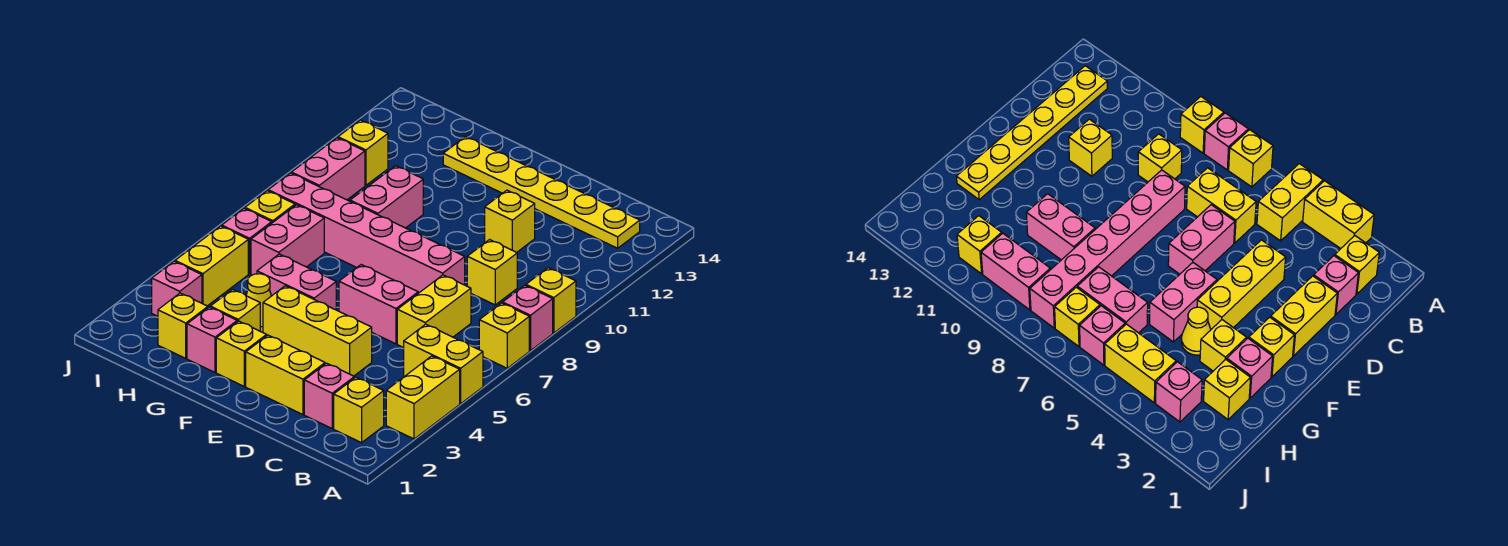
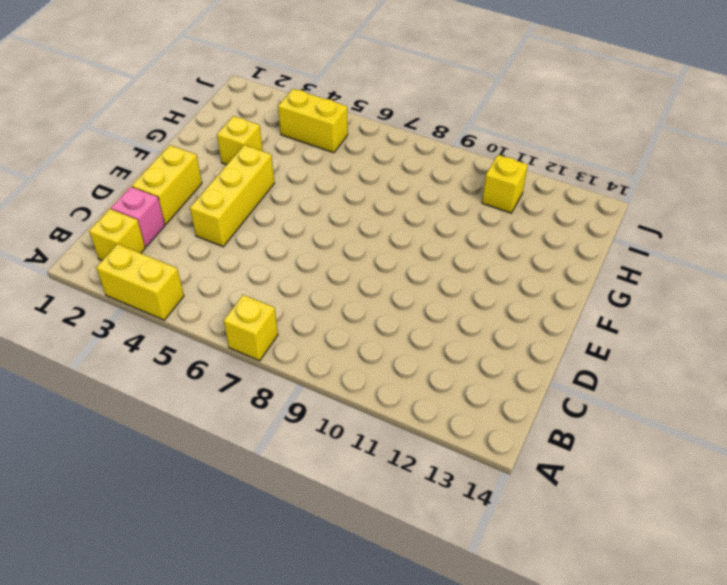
none -> yellow 1x2 brick [404,324,483,404]
none -> pink 1x1 brick [503,285,553,351]
none -> yellow 1x1 brick [526,268,576,333]

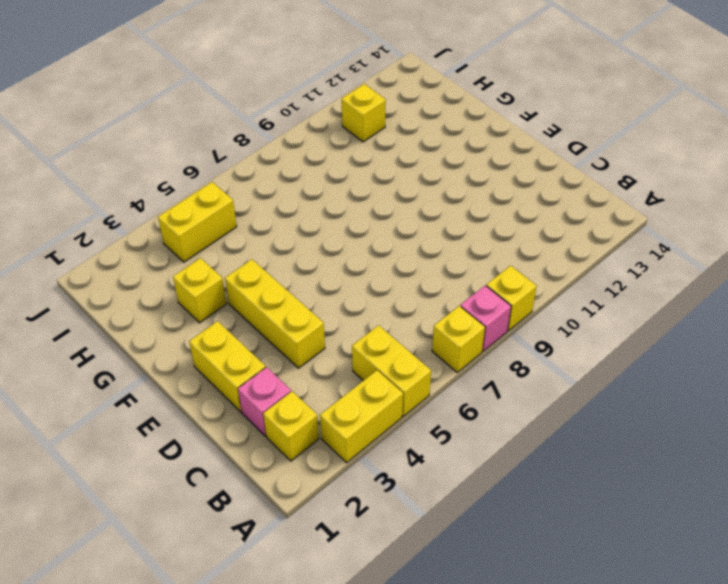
none -> yellow 1x6 plate [443,137,640,248]
none -> yellow 1x2 brick [397,275,471,348]
none -> yellow 1x1 brick [467,240,517,305]

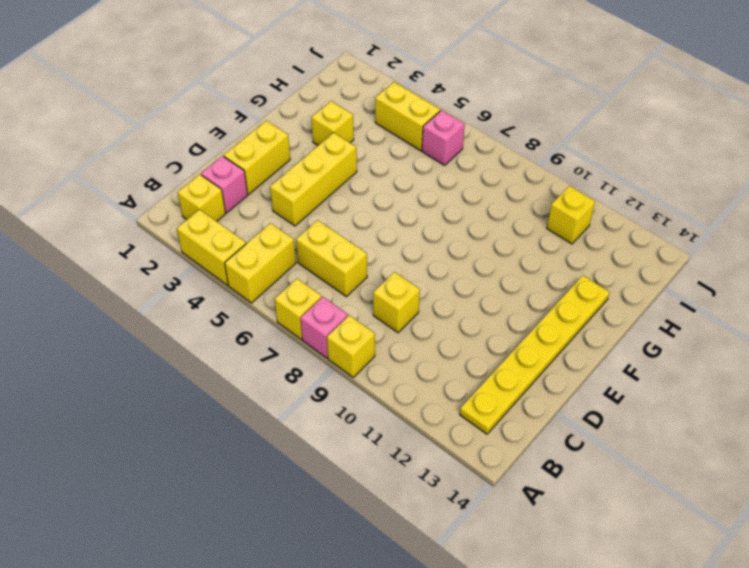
none -> pink 1x2 brick [339,265,418,344]
none -> pink 1x6 brick [268,173,465,293]
none -> yellow 1x1 brick [485,190,535,252]

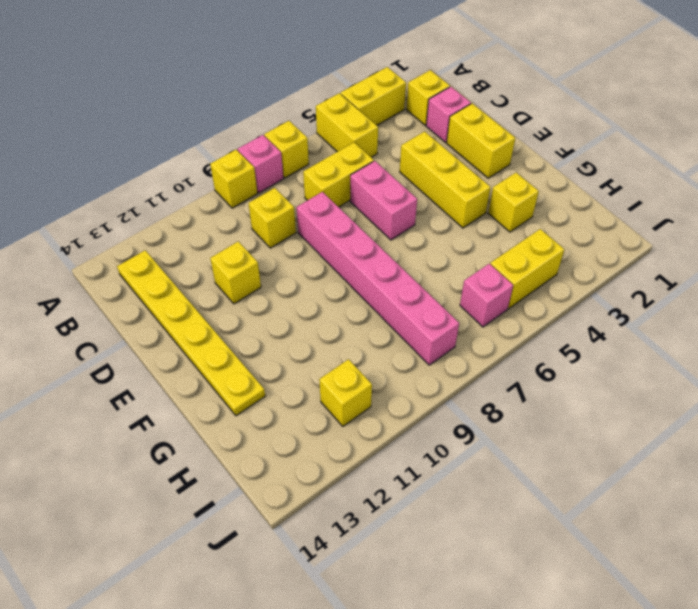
none -> yellow 1x1 brick [216,321,267,386]
none -> pink 1x2 brick [257,254,336,310]
none -> pink 1x1 brick [187,307,237,372]

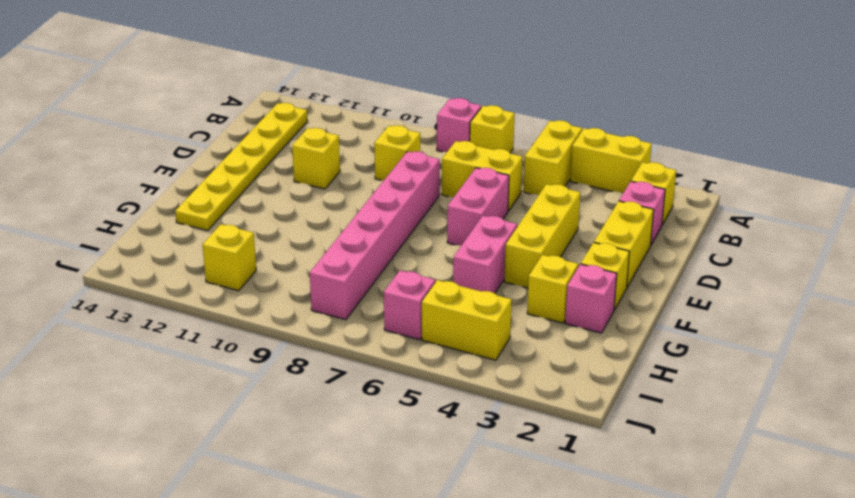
none -> yellow 1x1 brick [526,268,576,333]
none -> yellow 1x1 cone [246,274,271,332]
none -> pink 1x2 brick [350,166,423,228]

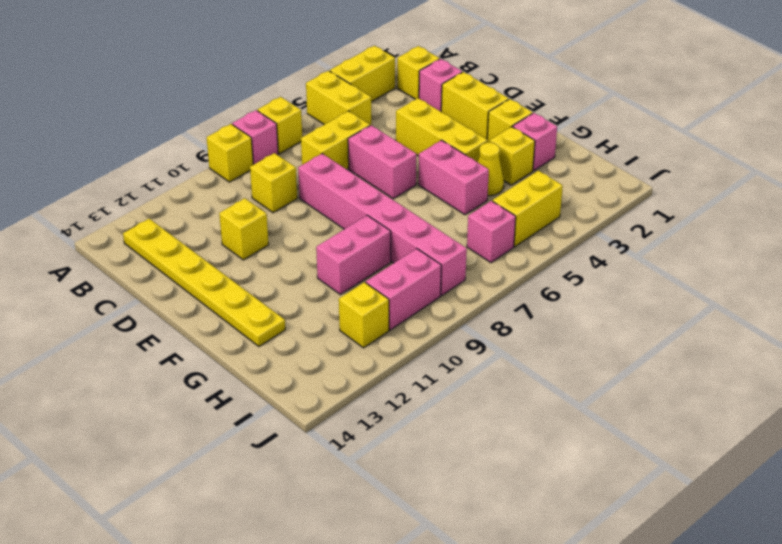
none -> yellow 1x1 brick [158,293,208,358]
none -> pink 1x2 brick [251,205,324,275]
none -> pink 1x1 brick [152,262,202,316]

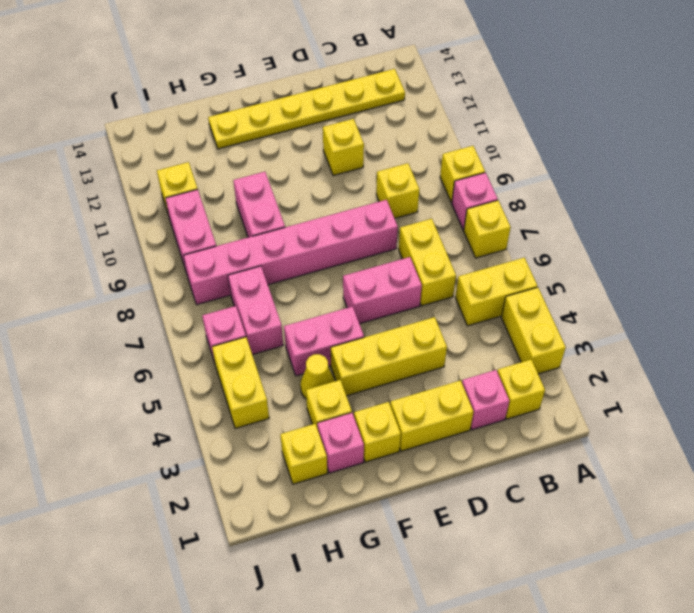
none -> pink 1x1 brick [152,262,202,316]
none -> yellow 1x1 brick [245,191,295,223]

